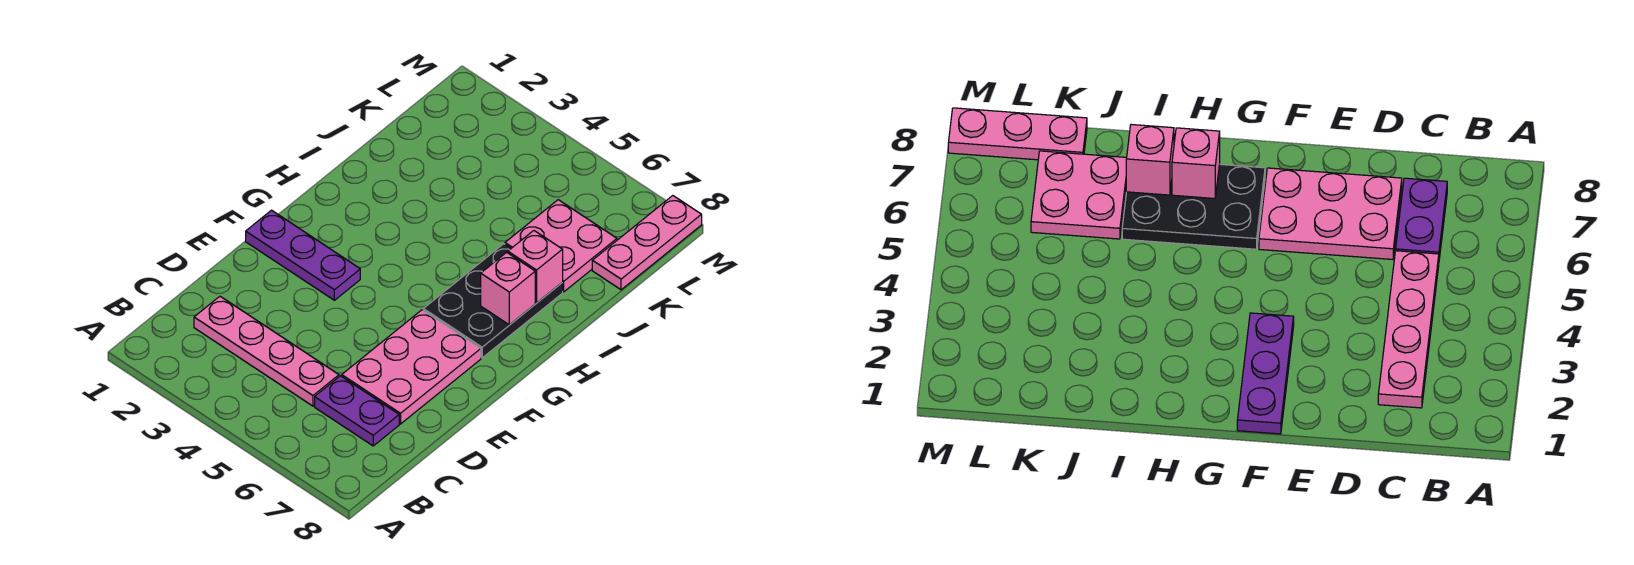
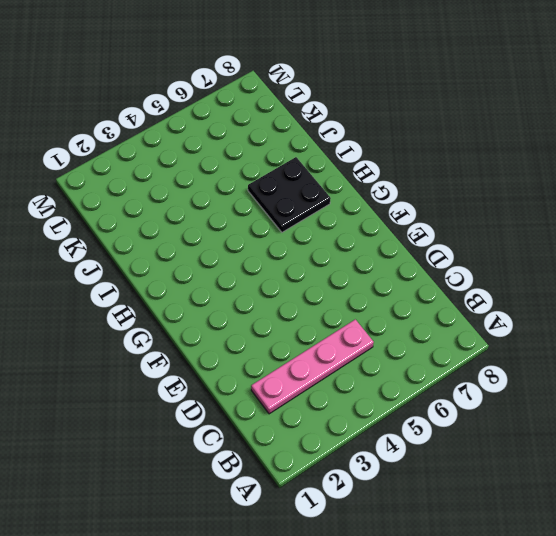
black 2x2 plate [248,157,331,232] -> black 2x3 plate [423,244,563,358]
none -> purple 1x2 plate [315,376,399,446]
none -> pink 2x3 plate [342,310,481,424]

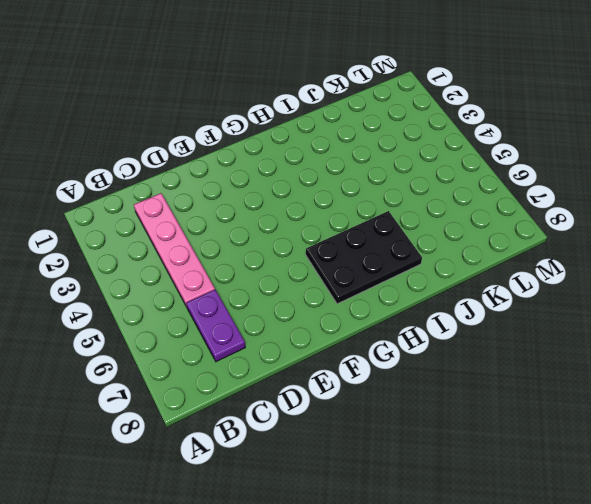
none -> pink 2x3 plate [342,310,481,424]
none -> purple 1x3 plate [246,210,360,300]

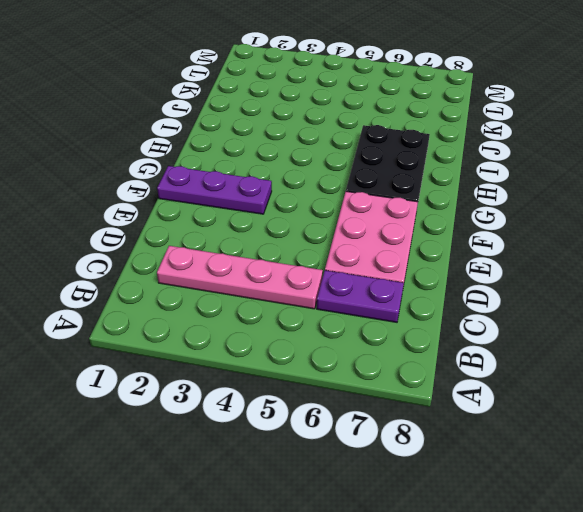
none -> pink 2x2 plate [505,200,617,292]
none -> pink 1x3 plate [592,196,702,290]

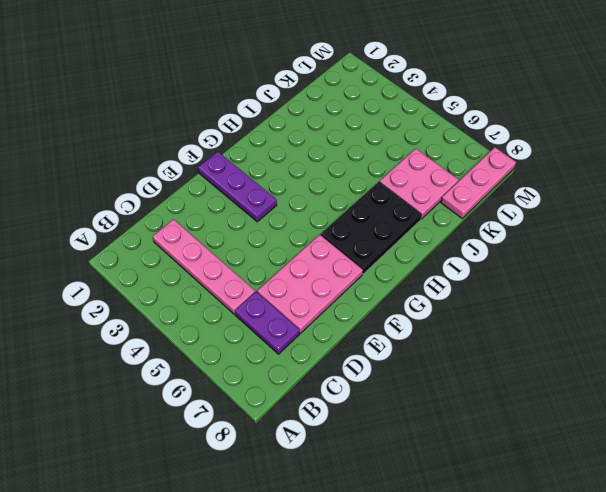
none -> pink 1x1 brick [481,252,535,325]
none -> pink 1x1 brick [508,231,563,303]

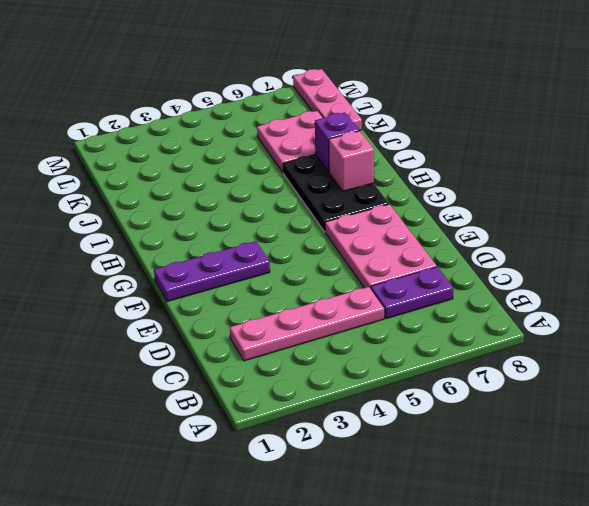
purple 1x1 brick [315,113,359,172] -> pink 1x1 brick [508,231,563,303]

